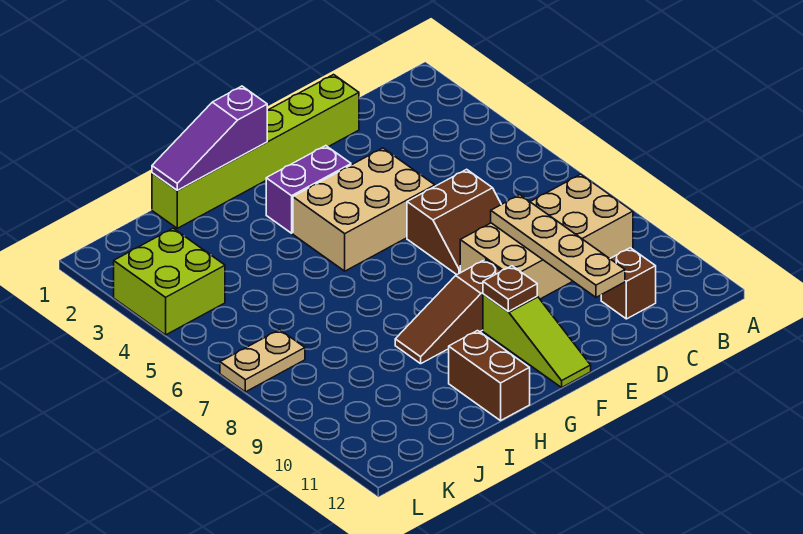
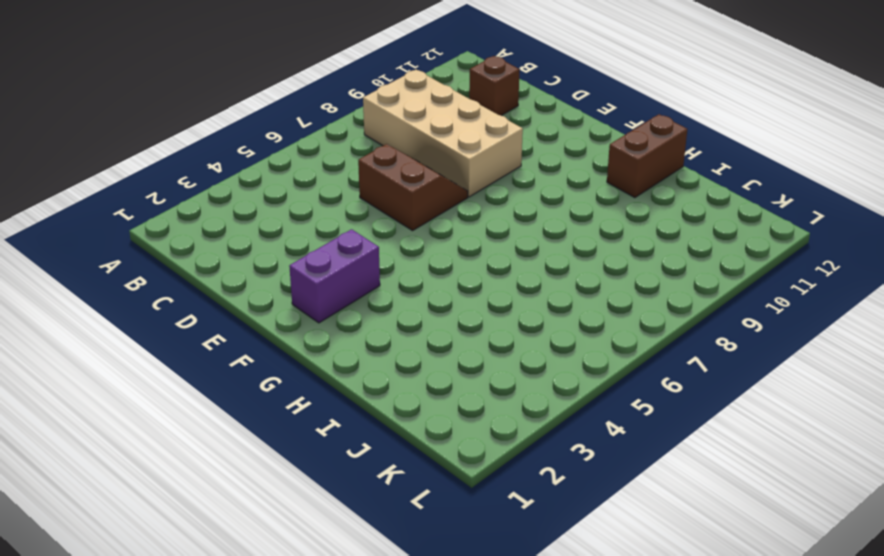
purple 1x2 brick [289,229,380,323] -> purple 1x2 brick turned to [266,146,351,233]
none -> lime 1x6 brick [152,75,359,228]
none -> tan 2x3 brick [293,148,435,271]
none -> brown 1x3 slope [395,259,501,364]

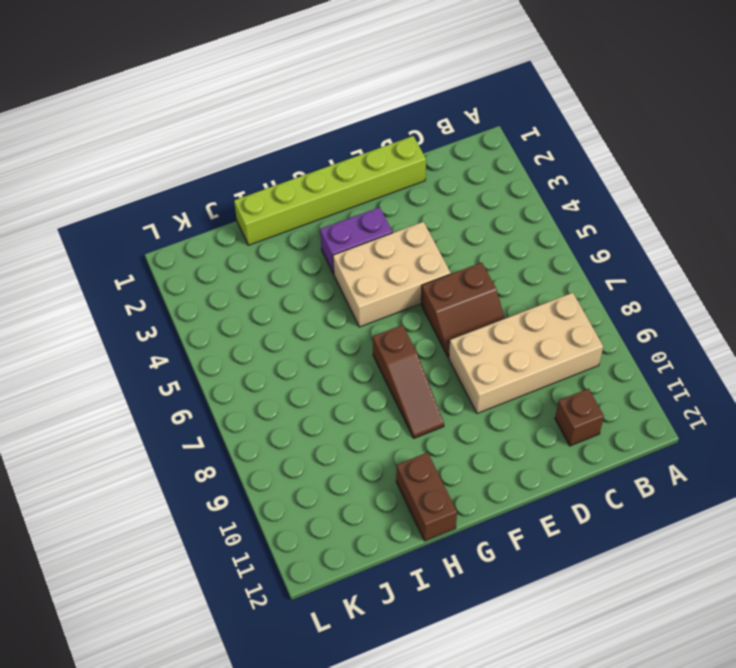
brown 1x3 slope [373,325,444,438] -> brown 1x3 slope turned to [395,259,501,364]
none -> lime 1x3 slope [483,294,591,387]
none -> lime 2x2 brick [114,228,225,335]
none -> tan 1x2 plate [220,330,305,392]

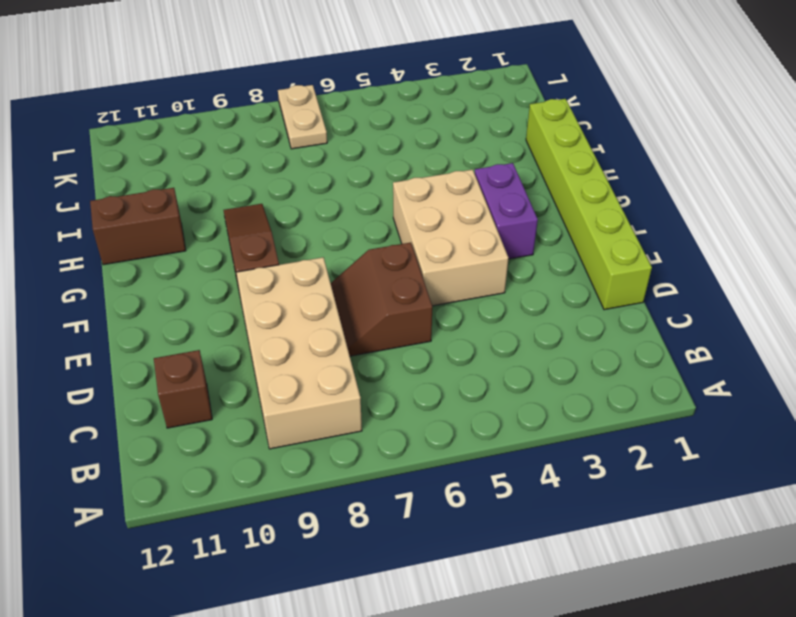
none -> lime 1x3 slope [483,294,591,387]
none -> lime 2x2 brick [114,228,225,335]
none -> tan 1x4 plate [491,195,625,297]

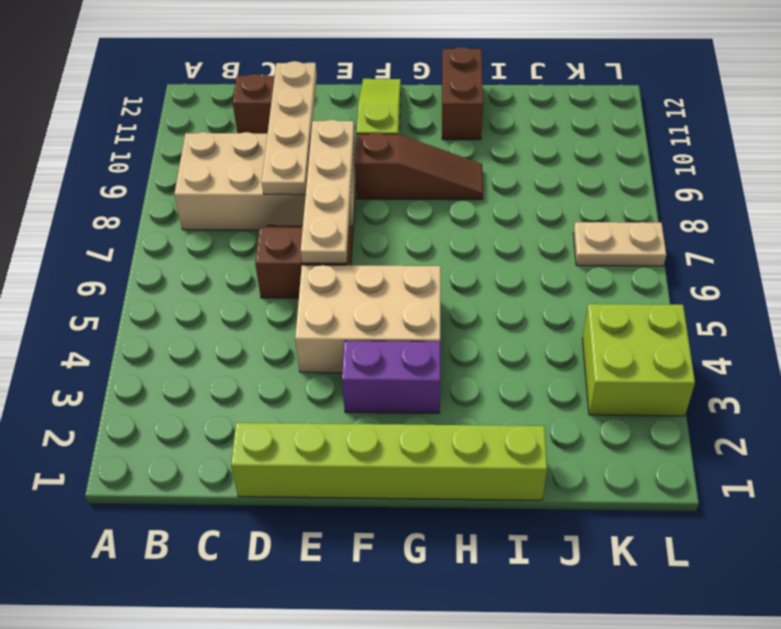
tan 1x4 plate [301,120,354,263] -> none
none -> brown 1x1 plate [483,266,537,311]
none -> purple 1x3 slope [152,86,267,190]

